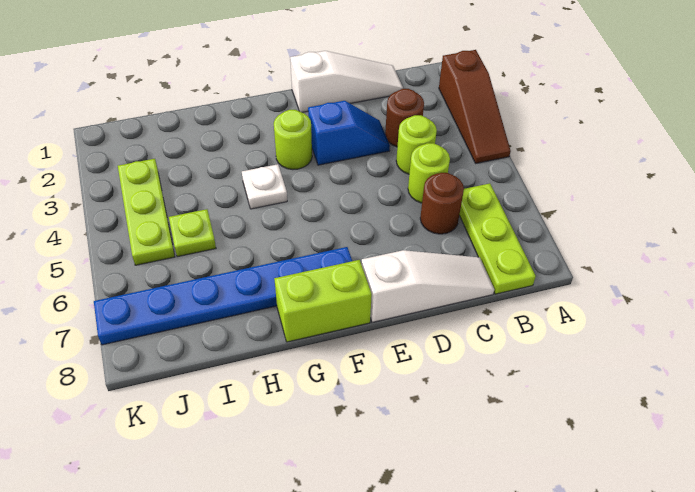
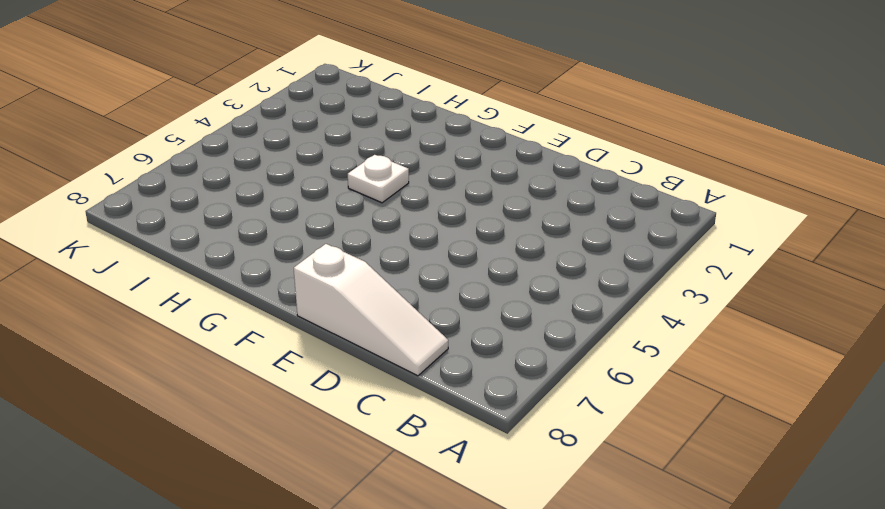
none -> brown 1x3 slope [439,50,511,163]
none -> lime 1x3 plate [459,183,536,294]
none -> white 1x3 slope [290,51,403,112]

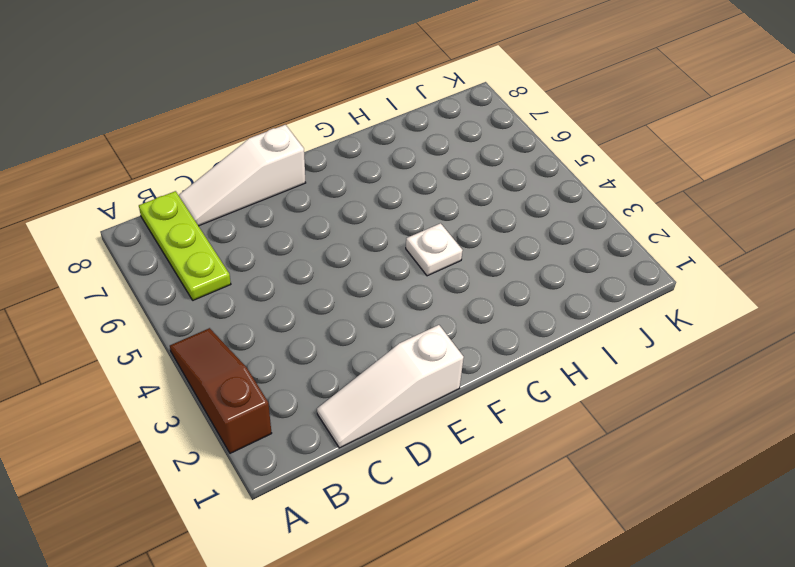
none -> brown 1x1 round brick [385,89,424,147]
none -> lime 1x1 round brick [396,115,437,174]
none -> lime 1x1 round brick [408,143,450,203]

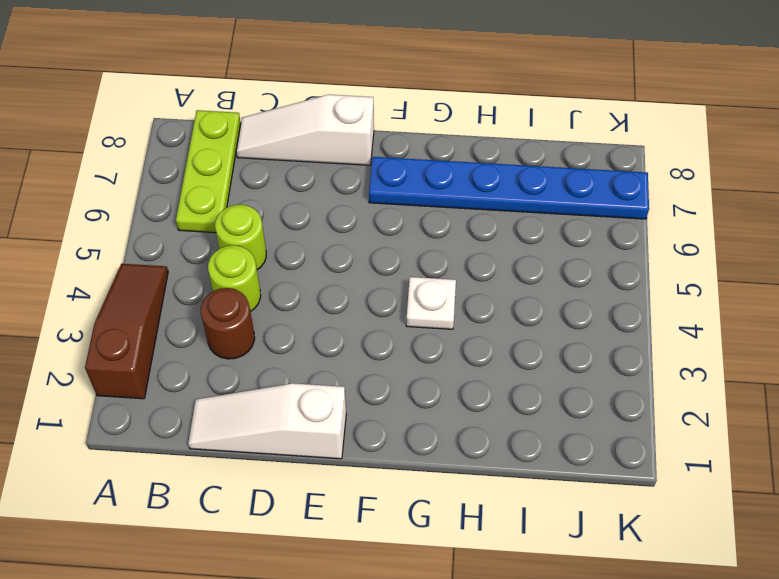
none -> brown 1x1 round brick [420,173,464,234]
none -> blue 1x2 slope [308,101,390,165]
none -> lime 1x1 round brick [274,110,312,170]

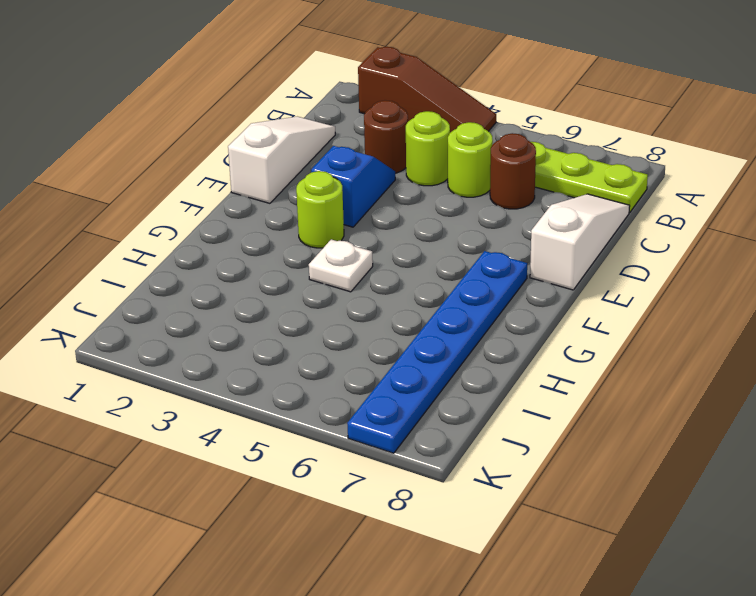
none -> lime 1x2 brick [274,260,372,342]
none -> lime 1x1 plate [169,209,216,257]
none -> lime 1x3 plate [118,159,175,265]

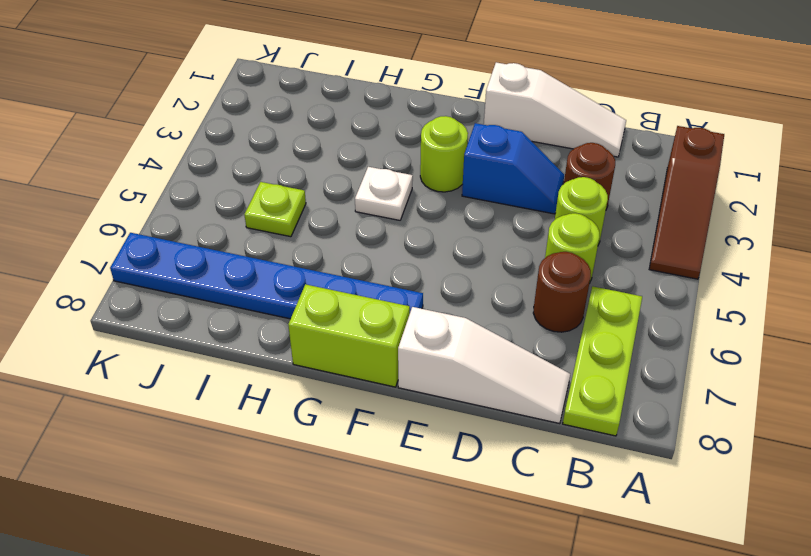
none -> lime 1x3 plate [118,159,175,265]

